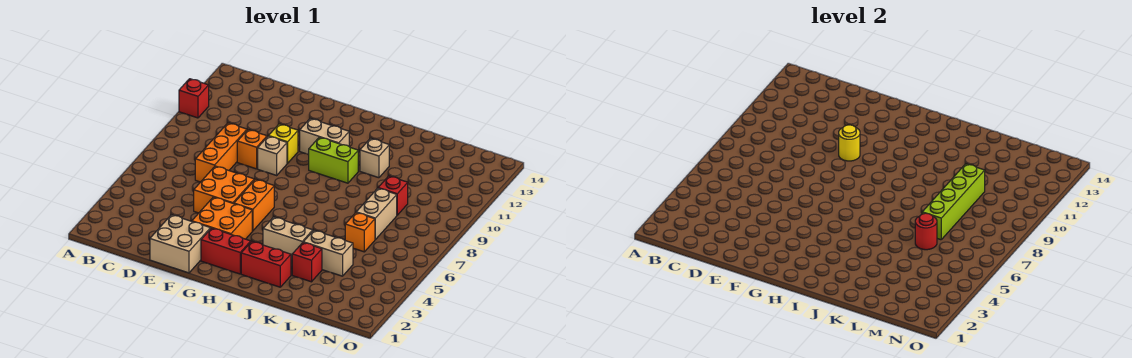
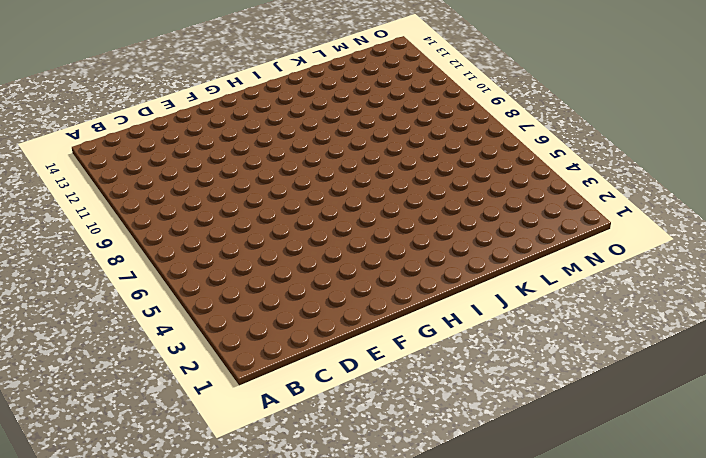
none -> red 1x1 brick [179,79,209,118]
none -> orange 1x3 brick [195,123,247,182]
none -> tan 2x2 brick [150,215,210,273]

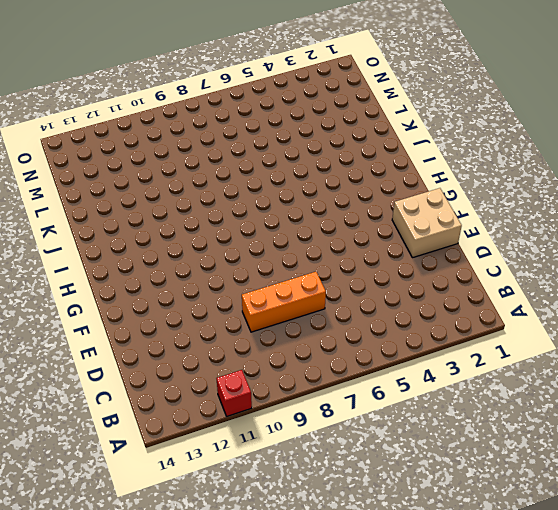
none -> orange 2x2 brick [194,166,254,213]
none -> orange 1x1 brick [237,130,267,169]
none -> orange 2x2 brick [192,197,252,239]

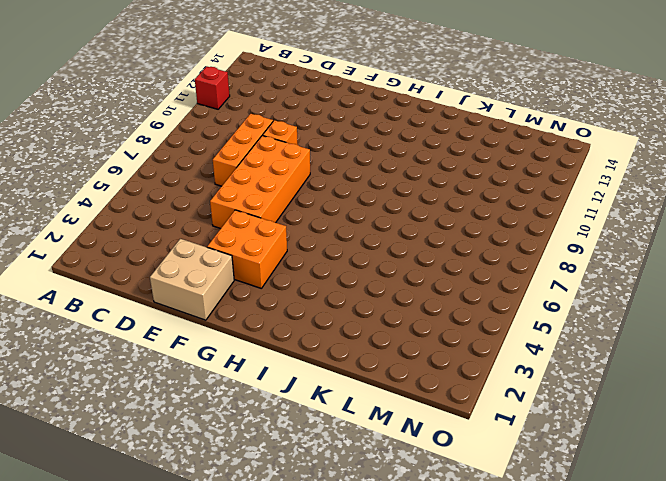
orange 2x4 brick [210,136,310,229] -> orange 2x2 brick [194,166,254,213]
none -> tan 1x1 brick [258,136,287,175]
none -> yellow 1x1 brick [269,124,298,163]
none -> red 1x2 brick [201,228,251,274]

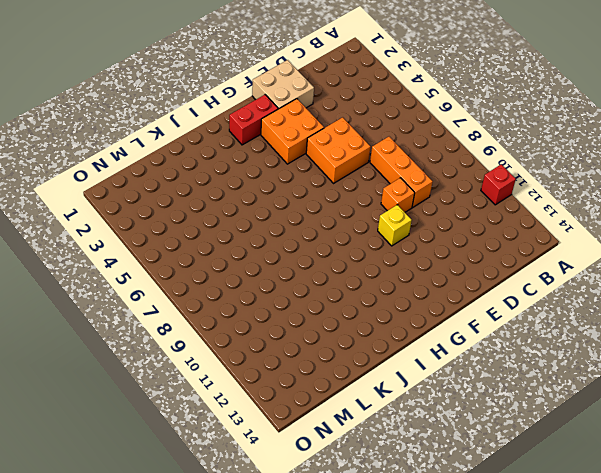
none -> tan 1x1 brick [258,136,287,175]
none -> orange 1x2 brick [234,179,274,231]
none -> tan 1x2 brick [300,119,349,155]

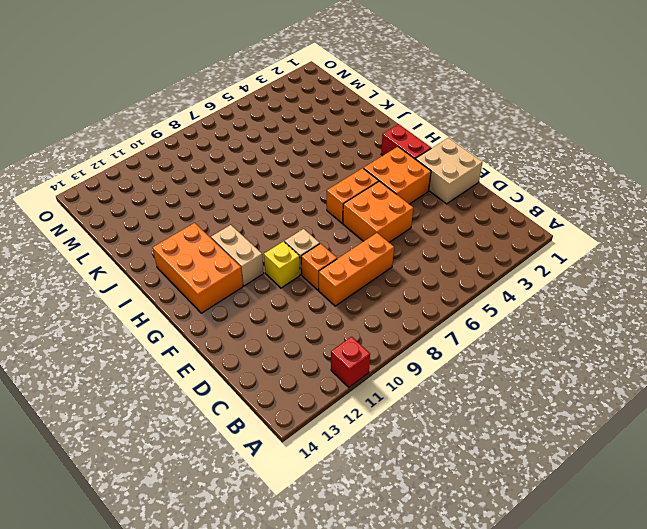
orange 2x3 brick [153,223,243,313] -> none
none -> lime 1x2 brick [309,137,358,183]
none -> red 1x2 brick [241,241,291,287]
none -> tan 1x2 brick [263,217,313,260]

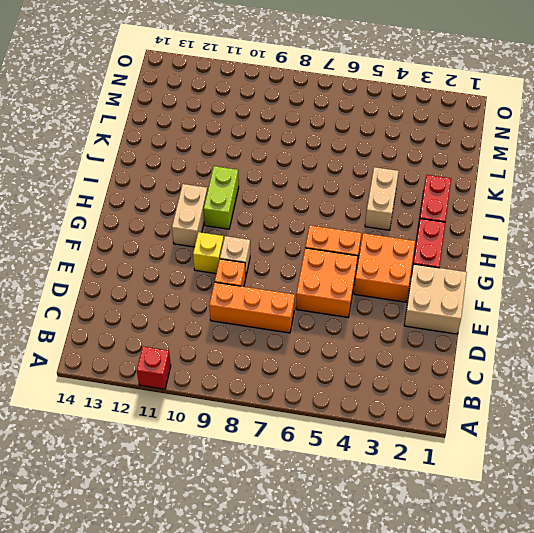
none -> tan 1x1 brick [360,138,389,178]
none -> red 1x1 brick [292,243,322,282]
none -> tan 1x2 brick [303,230,353,276]

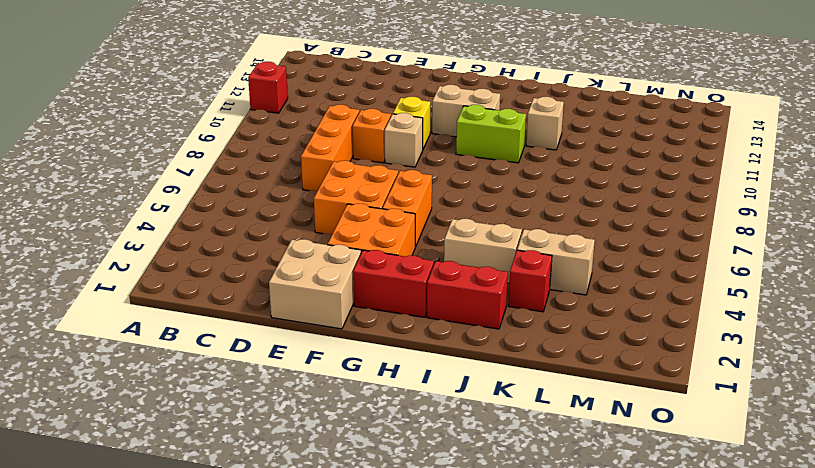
none -> orange 1x1 brick [345,213,375,252]
none -> tan 1x2 brick [356,188,397,239]
none -> red 1x1 brick [379,176,408,215]

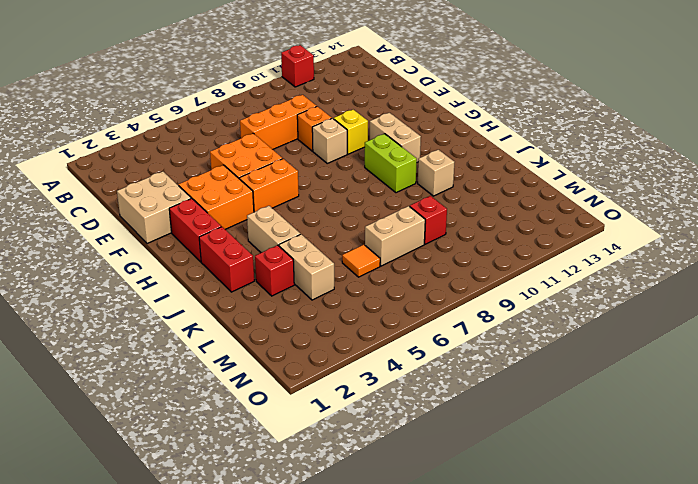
orange 1x1 tile [342,244,380,277] -> orange 1x1 brick [345,213,375,252]
none -> yellow 1x1 round brick [839,125,860,161]
none -> red 1x1 round brick [915,213,937,250]
none -> lime 1x4 brick [922,164,985,240]

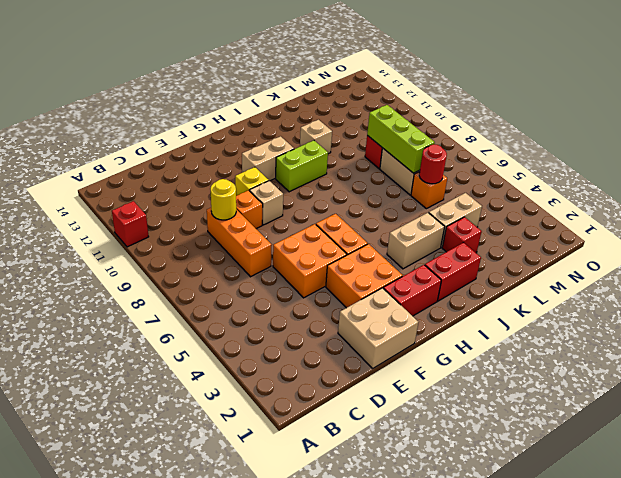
yellow 1x1 round brick [210,179,236,220] -> yellow 1x1 round brick moved to [839,125,860,161]
lime 1x3 brick [367,105,435,173] -> lime 1x4 brick [922,164,985,240]

